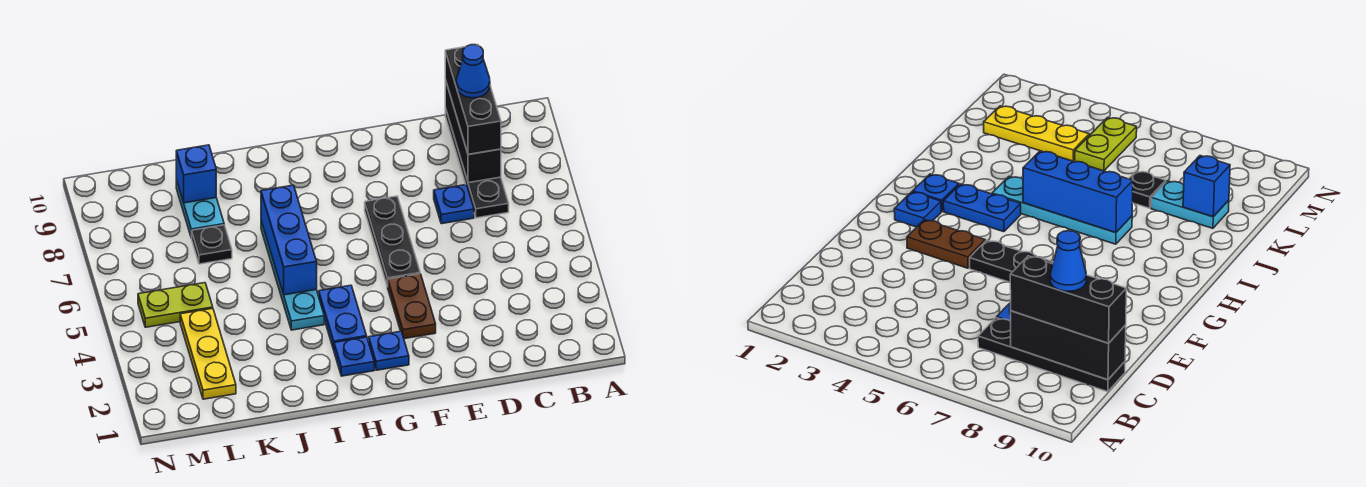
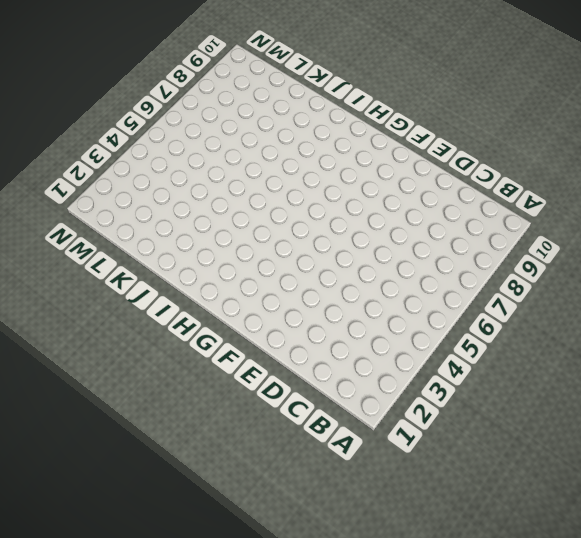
none -> black 1x4 plate [445,108,509,218]
none -> blue 1x1 plate [434,185,474,224]
none -> brown 1x2 plate [388,274,436,339]

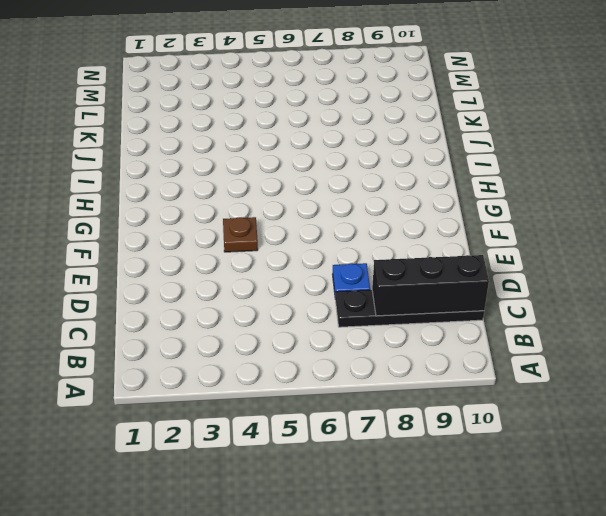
brown 1x1 plate [223,217,258,252] -> brown 1x2 plate [388,274,436,339]
none -> black 1x3 plate [365,196,420,287]
none -> blue 1x1 plate [369,331,409,370]
none -> blue 1x1 plate [334,337,374,376]

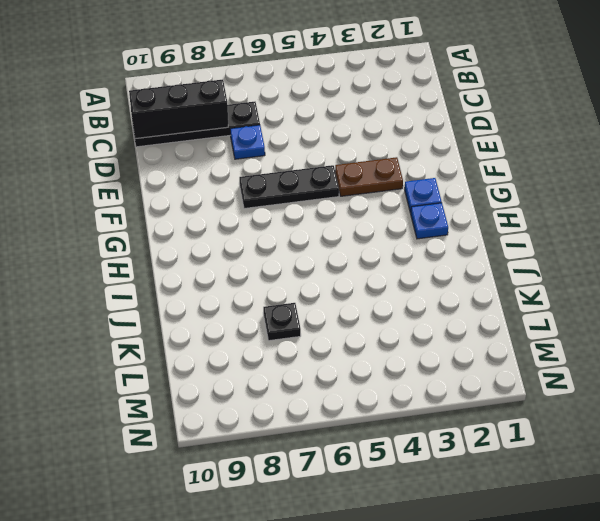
none -> blue 1x2 plate [319,285,367,350]
none -> cyan 1x4 plate [261,221,324,330]
none -> cyan 1x2 plate [176,180,224,238]

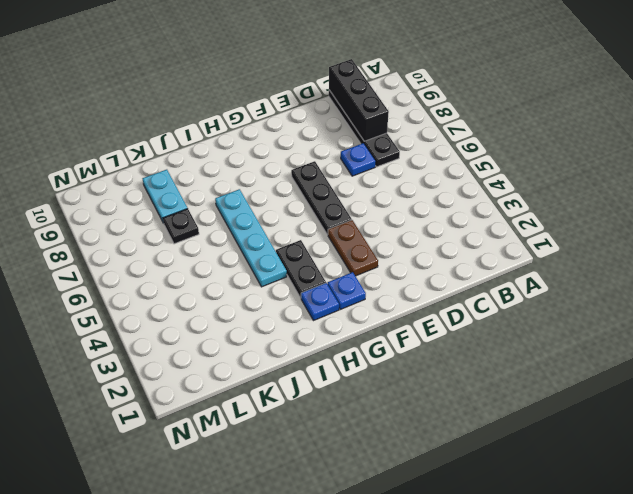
black 1x2 plate [276,240,326,298] -> blue 1x2 plate [319,285,367,350]
none -> yellow 1x3 plate [180,308,236,399]
none -> lime 1x2 plate [138,283,213,327]
none -> blue 1x3 brick [261,185,317,295]

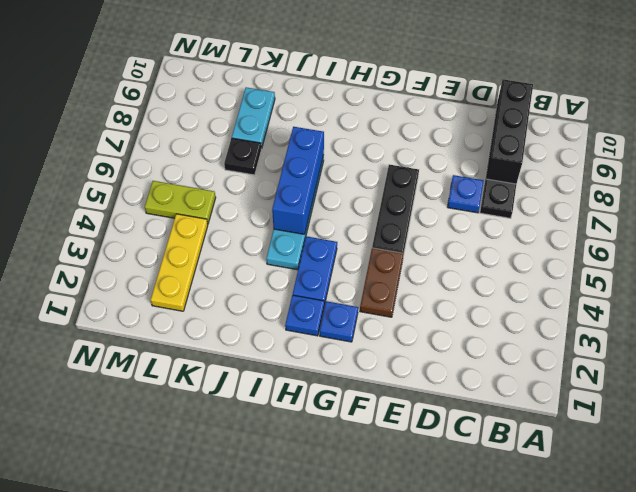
none -> blue 1x1 brick [176,145,216,203]
none -> black 1x3 brick [445,47,501,154]
none -> blue 1x1 cone [456,45,490,98]

